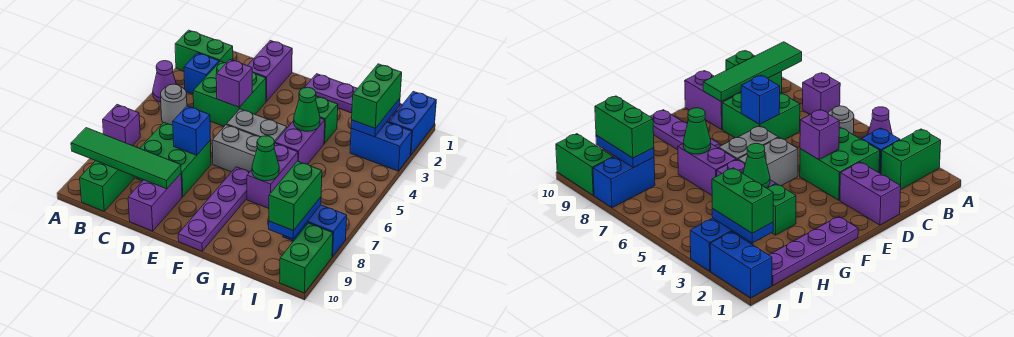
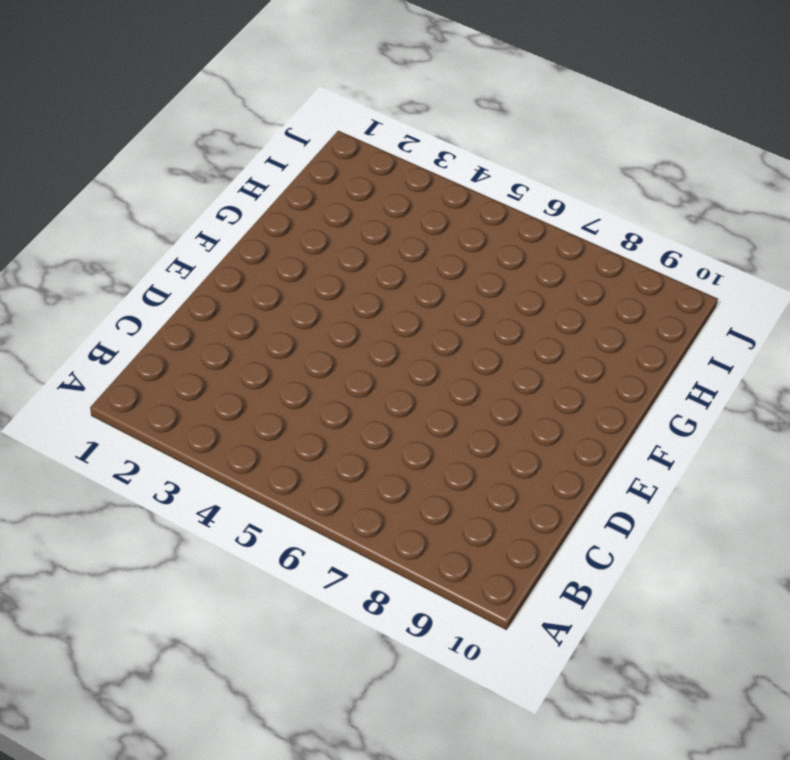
none -> green 1x2 brick [175,30,233,71]
none -> purple 1x1 cone [153,61,177,102]
none -> purple 1x1 brick [103,105,140,146]
none -> blue 1x1 brick [184,53,219,94]

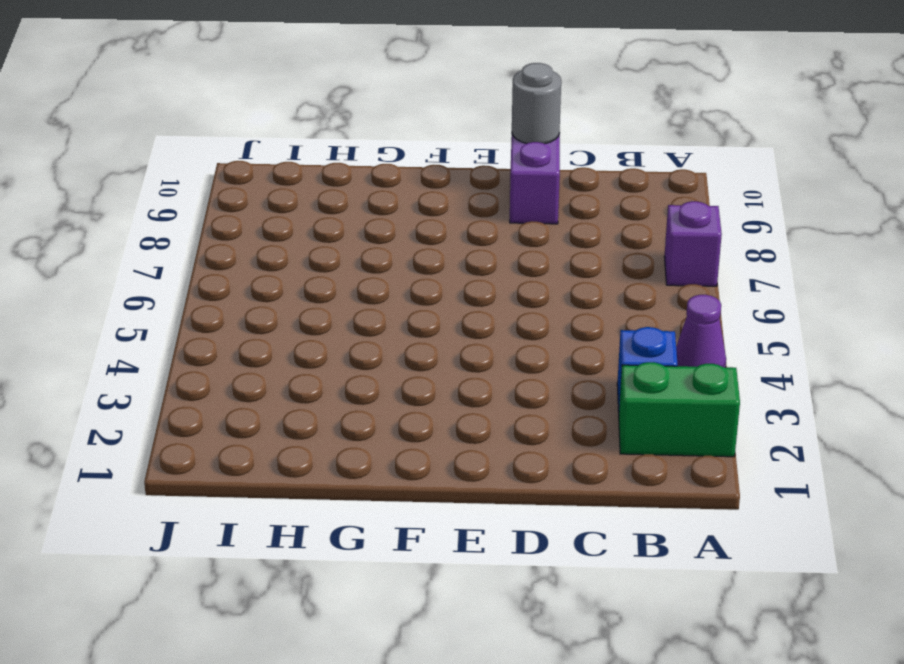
grey 1x1 round brick [512,63,561,144] -> grey 1x1 round brick moved to [161,84,187,125]
none -> green 1x2 brick [80,161,134,211]
none -> green 2x2 brick [193,61,266,126]
none -> green 2x2 brick [136,123,211,197]
none -> purple 1x2 brick [247,40,292,101]

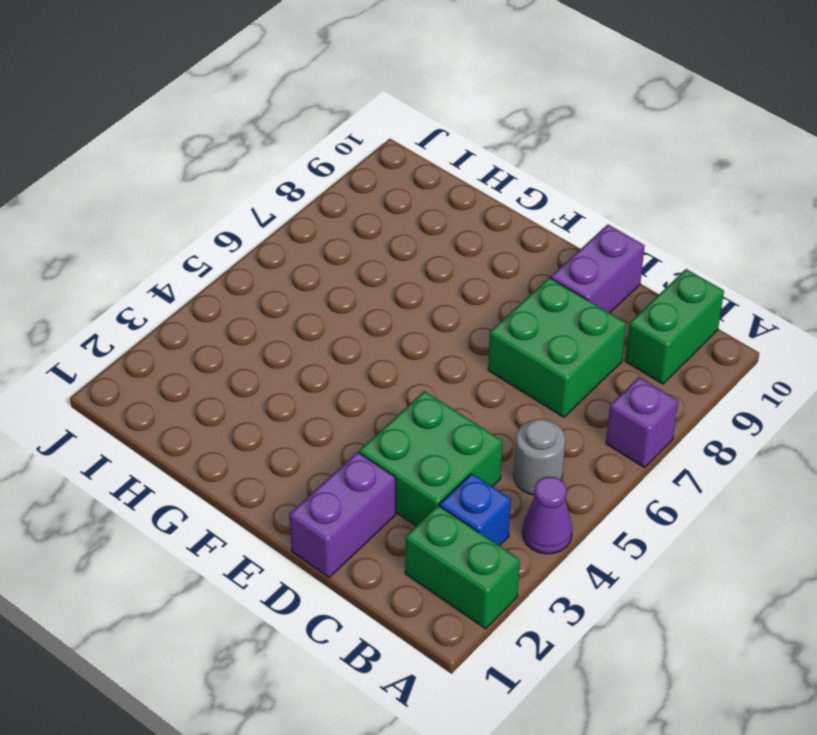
none -> grey 1x2 brick [227,109,287,142]
none -> grey 1x2 brick [212,125,260,172]
none -> purple 1x4 plate [304,74,402,122]
none -> purple 1x4 plate [178,167,249,251]

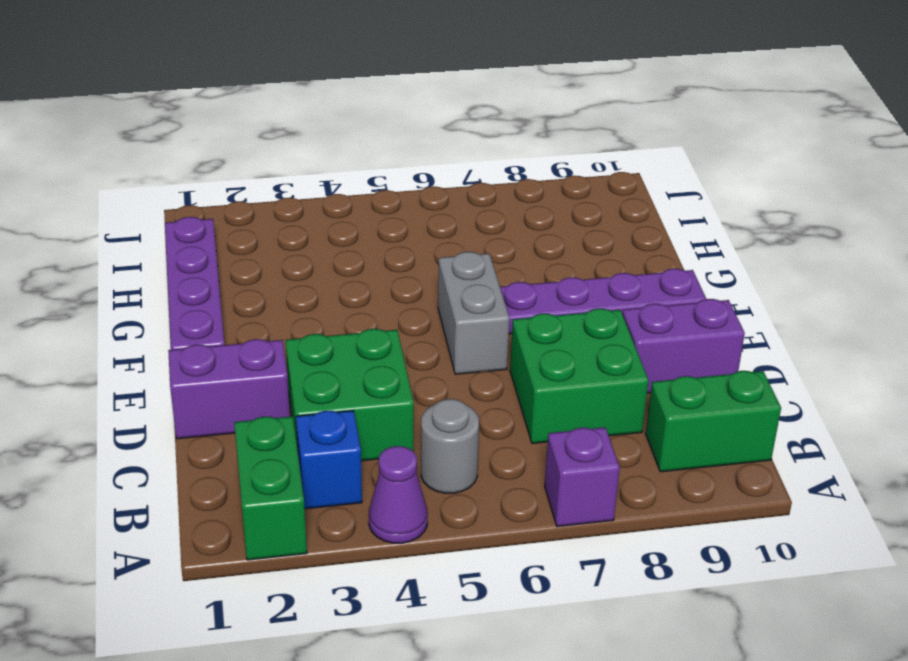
none -> grey 1x2 brick [227,109,287,142]
none -> green 1x1 brick [316,96,338,143]
none -> purple 1x2 brick [275,118,325,164]
none -> purple 1x2 brick [247,143,298,208]

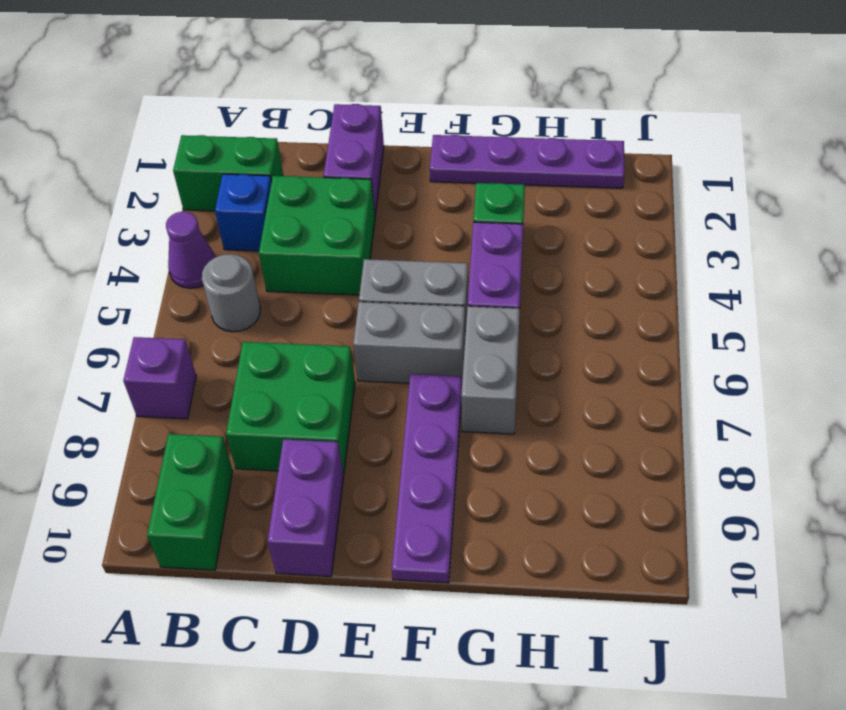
grey 1x2 brick [461,306,520,434] -> purple 1x2 brick [247,143,298,208]
none -> blue 1x2 brick [350,122,412,171]
none -> blue 1x2 brick [283,205,347,257]
none -> blue 1x2 brick [389,92,436,155]
none -> green 1x2 brick [280,223,333,293]

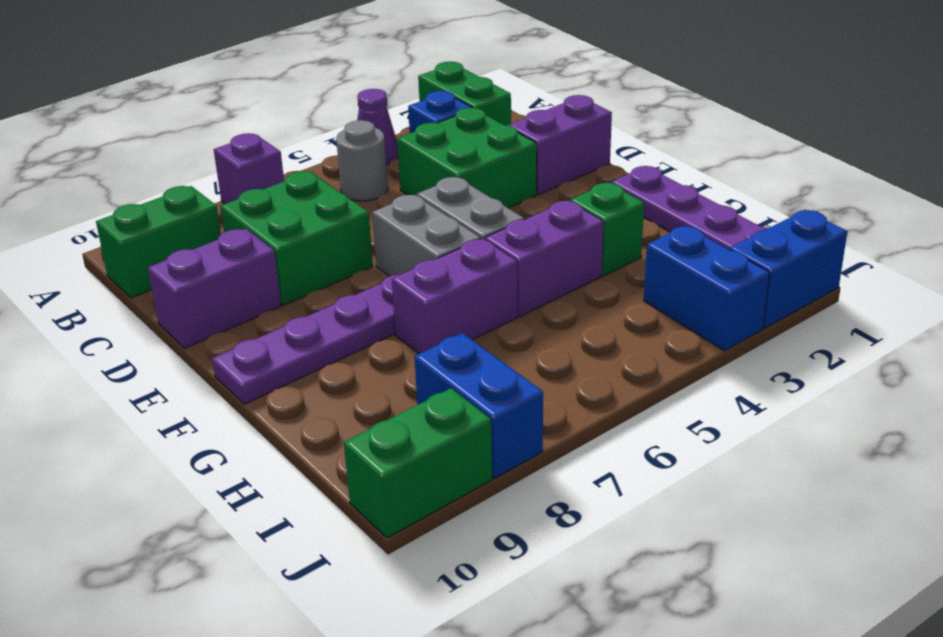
none -> green 1x4 tile [71,128,181,189]
none -> purple 1x1 brick [216,60,252,107]
none -> blue 1x1 brick [173,106,211,155]
none -> green 1x1 cone [294,87,320,131]

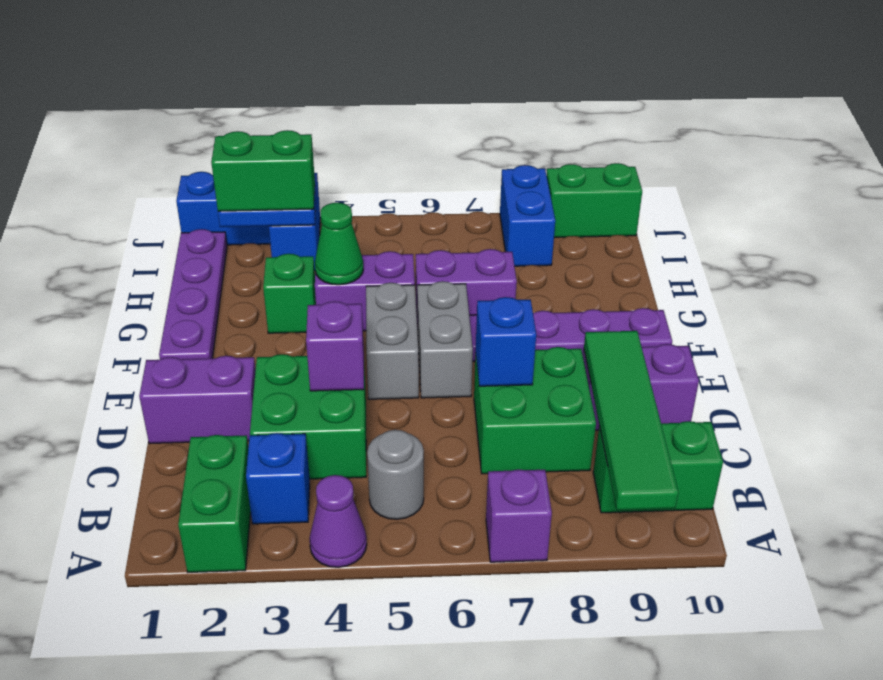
none -> green 1x1 cone [252,136,279,181]
none -> blue 1x2 plate [269,197,321,239]
none -> green 1x2 brick [269,161,322,231]

